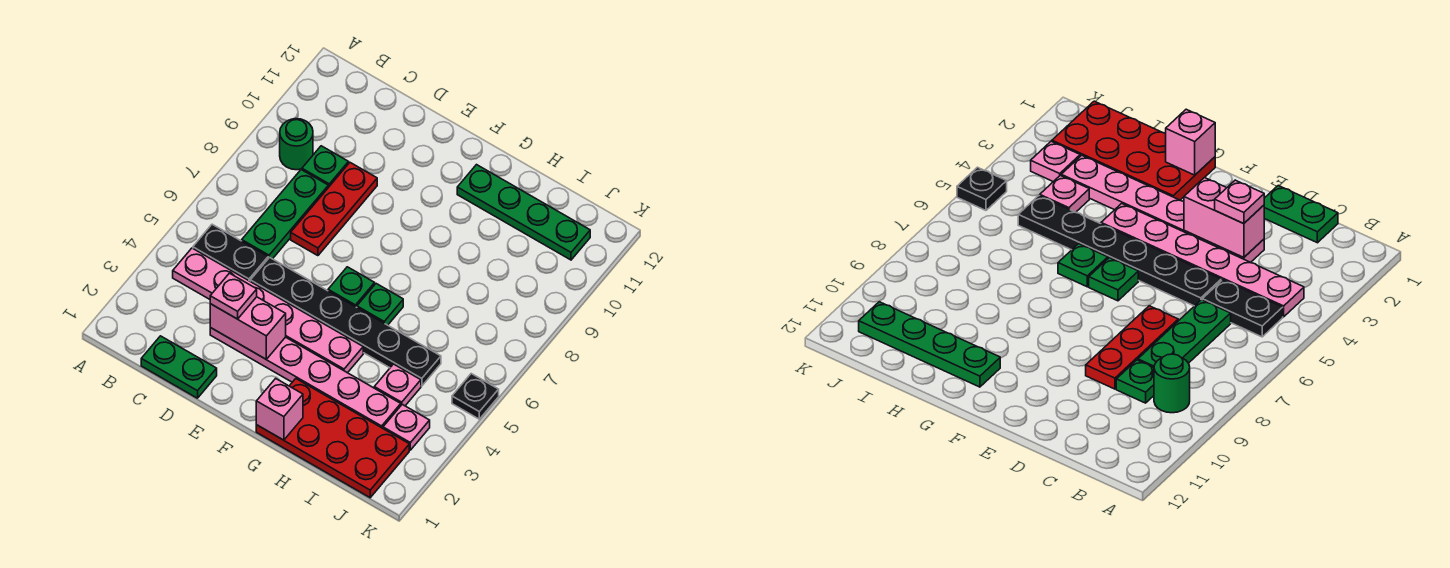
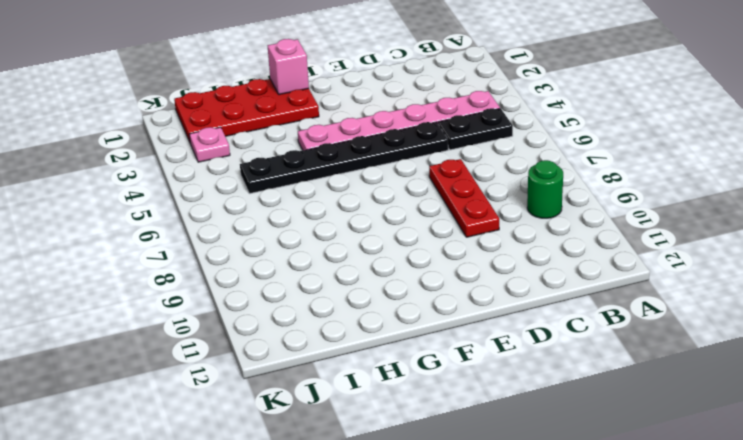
none -> green 1x2 plate [141,336,217,398]
none -> green 1x3 plate [242,170,328,259]
none -> green 1x1 plate [302,146,349,187]

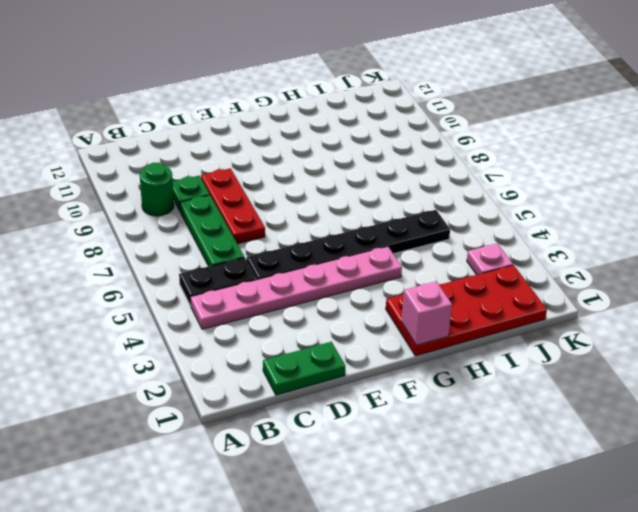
none -> pink 1x6 plate [210,328,401,428]
none -> green 1x1 plate [328,267,375,307]
none -> green 1x1 plate [357,284,403,325]

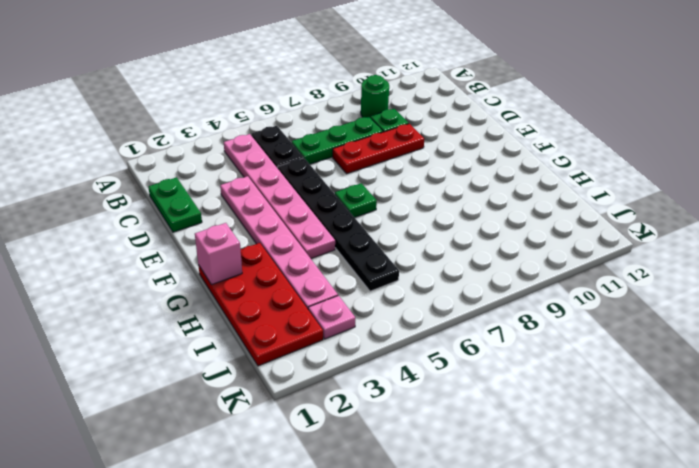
none -> green 1x1 plate [357,284,403,325]
none -> green 1x4 plate [457,165,590,260]
none -> pink 1x1 plate [374,364,421,406]

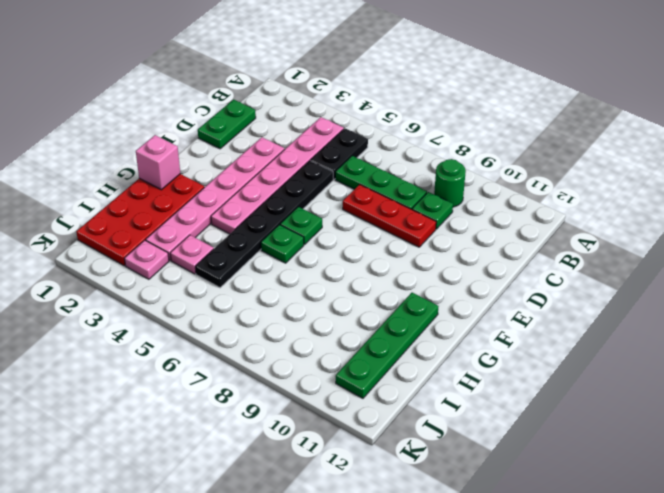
none -> black 1x1 plate [452,374,499,419]
none -> pink 1x2 brick [210,297,286,359]
none -> pink 1x1 plate [210,273,257,319]

